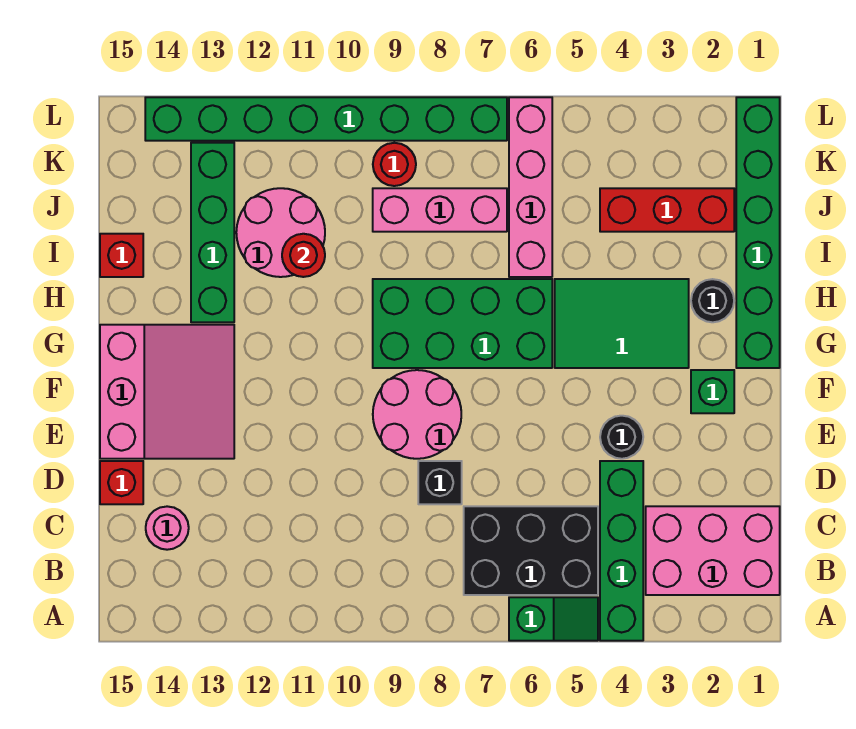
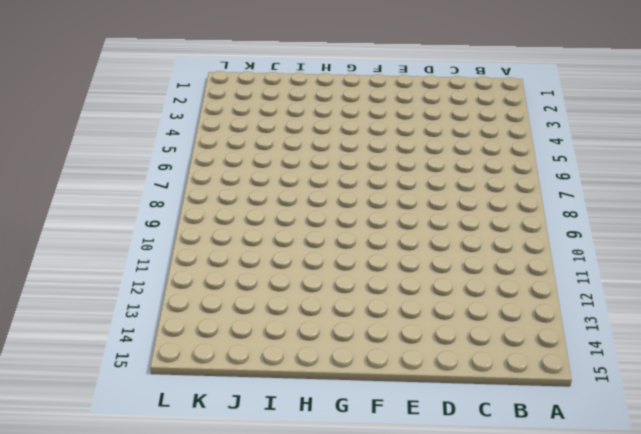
none -> green 1x4 brick [600,461,643,641]
none -> green 1x2 slope [509,597,598,641]
none -> pink 2x3 brick [646,506,780,595]

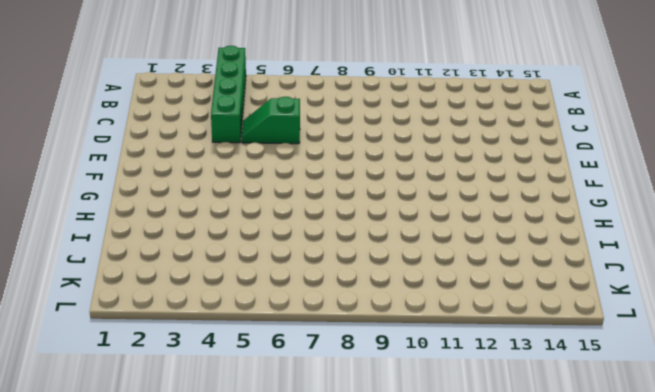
green 1x2 slope [242,97,300,144] -> green 1x2 slope moved to [509,597,598,641]
none -> pink 2x3 brick [646,506,780,595]
none -> black 2x3 brick [464,506,598,595]
none -> pink 1x1 round brick [146,506,189,550]

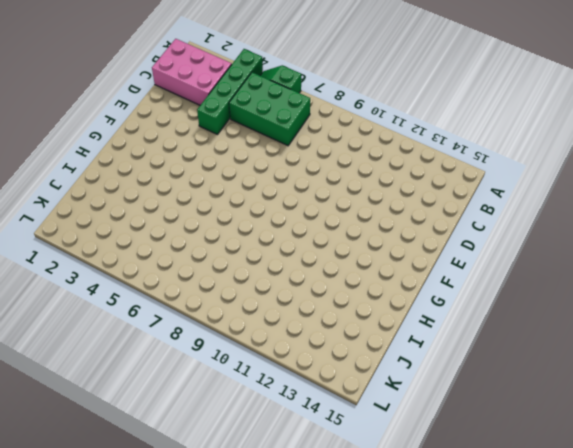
green 2x3 brick [229,72,310,146] -> black 2x3 brick [464,506,598,595]
none -> pink 1x1 round brick [146,506,189,550]
none -> black 1x1 brick [418,461,462,504]
none -> red 1x1 brick [100,461,143,504]

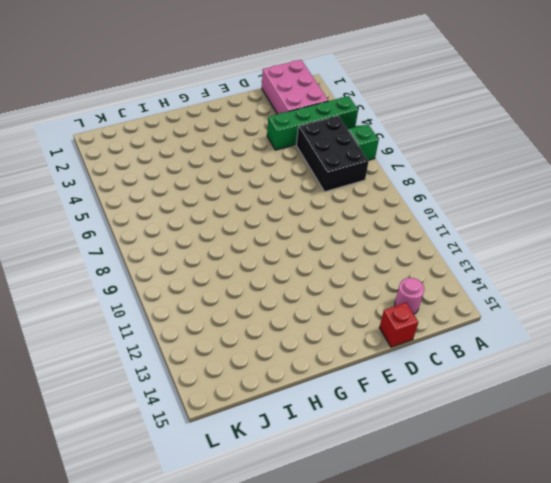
none -> black 1x1 brick [418,461,462,504]
none -> black 1x1 round brick [600,416,643,459]
none -> pink 2x2 round brick [373,370,461,459]

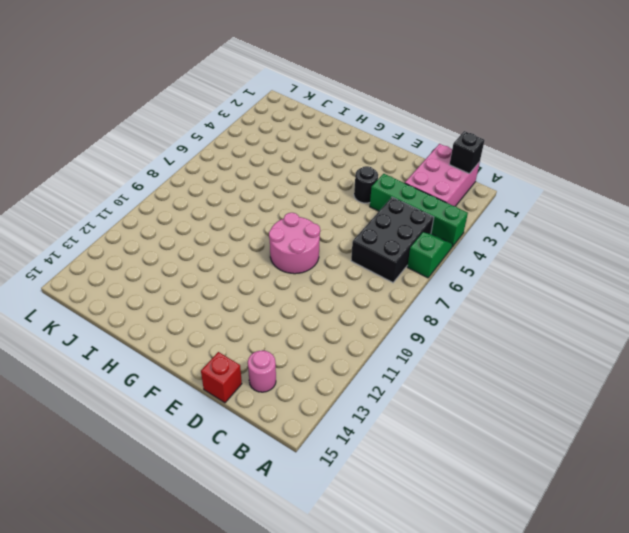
black 1x1 brick [449,131,485,174] -> black 1x1 brick moved to [418,461,462,504]
none -> pink 3x3 slope [100,325,234,459]
none -> green 1x1 brick [691,370,734,413]
none -> green 1x6 brick [736,97,780,368]

